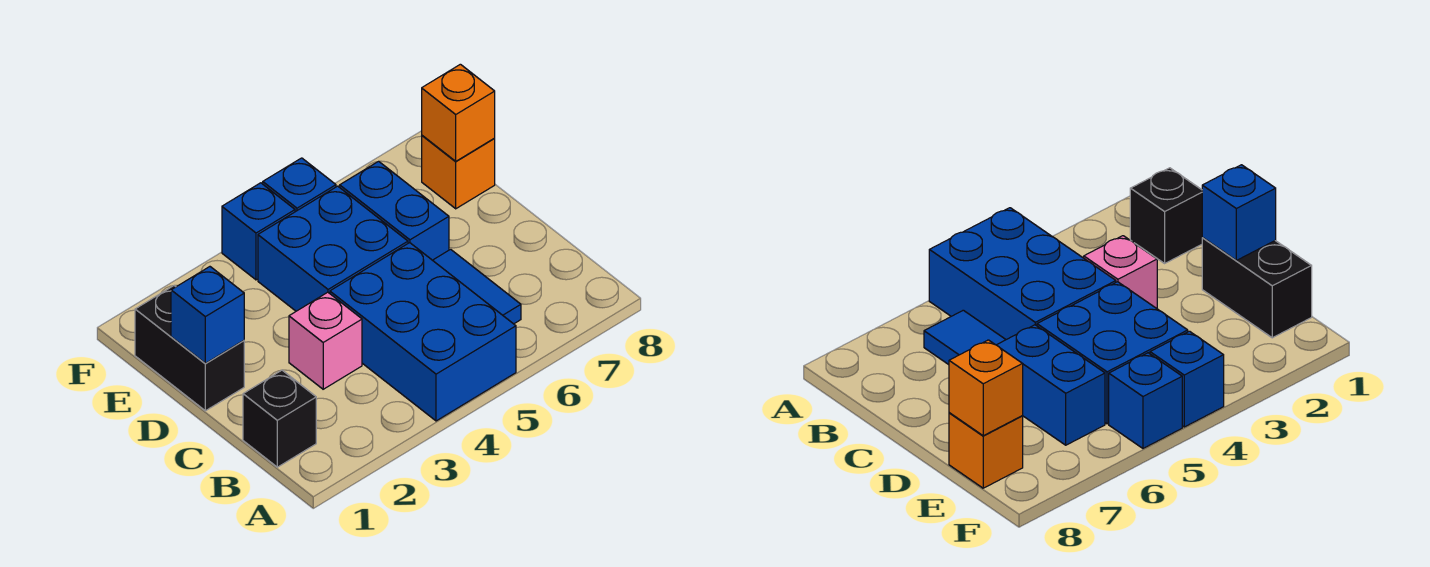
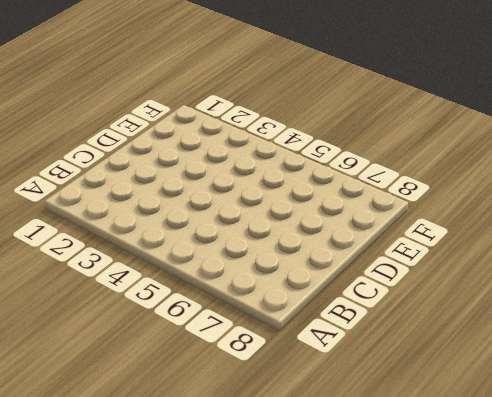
none -> blue 2x3 brick [330,243,516,421]
none -> black 1x1 brick [243,370,316,467]
none -> blue 1x2 tile [433,249,521,324]

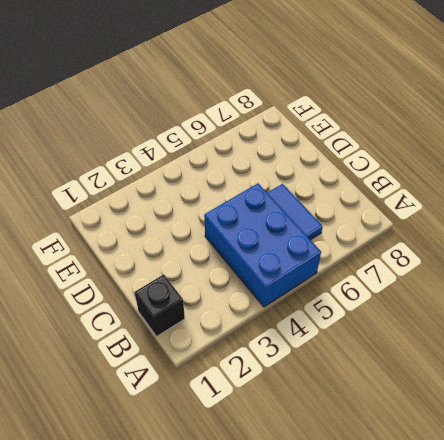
none -> pink 1x1 brick [289,292,362,389]
none -> black 1x2 brick [135,286,244,411]
none -> blue 2x2 brick [258,186,408,311]

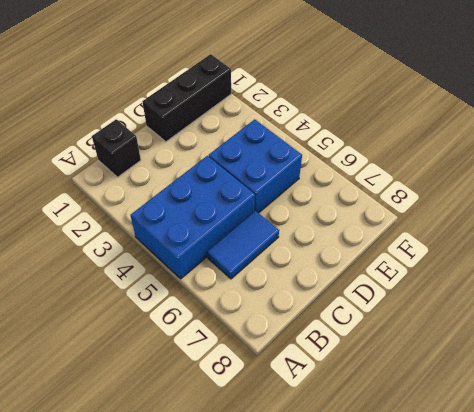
black 1x3 brick [142,54,231,142] -> black 1x2 brick [135,286,244,411]
none -> pink 1x1 brick [289,292,362,389]
none -> blue 1x2 brick [340,161,449,260]
none -> orange 1x1 brick [422,136,495,209]

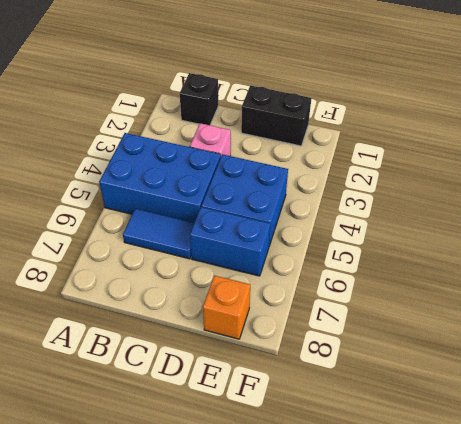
none -> blue 1x1 brick [222,183,295,280]
none -> blue 1x1 brick [263,158,336,212]
none -> blue 1x1 brick [171,267,244,363]

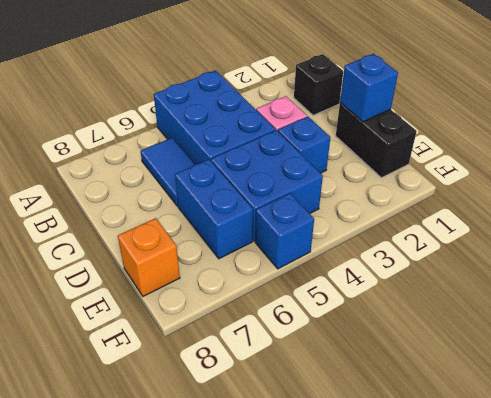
blue 1x1 brick [278,117,330,173] -> blue 1x1 brick moved to [222,183,295,280]
none -> orange 1x1 brick [422,64,495,161]

